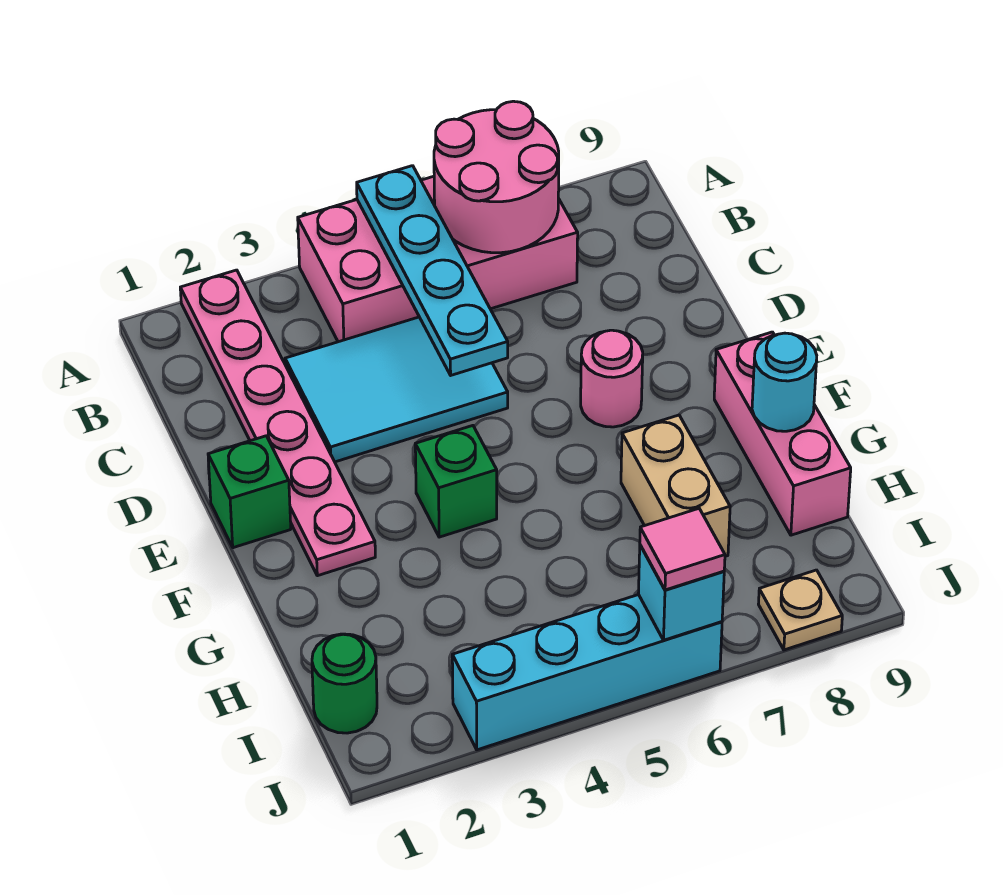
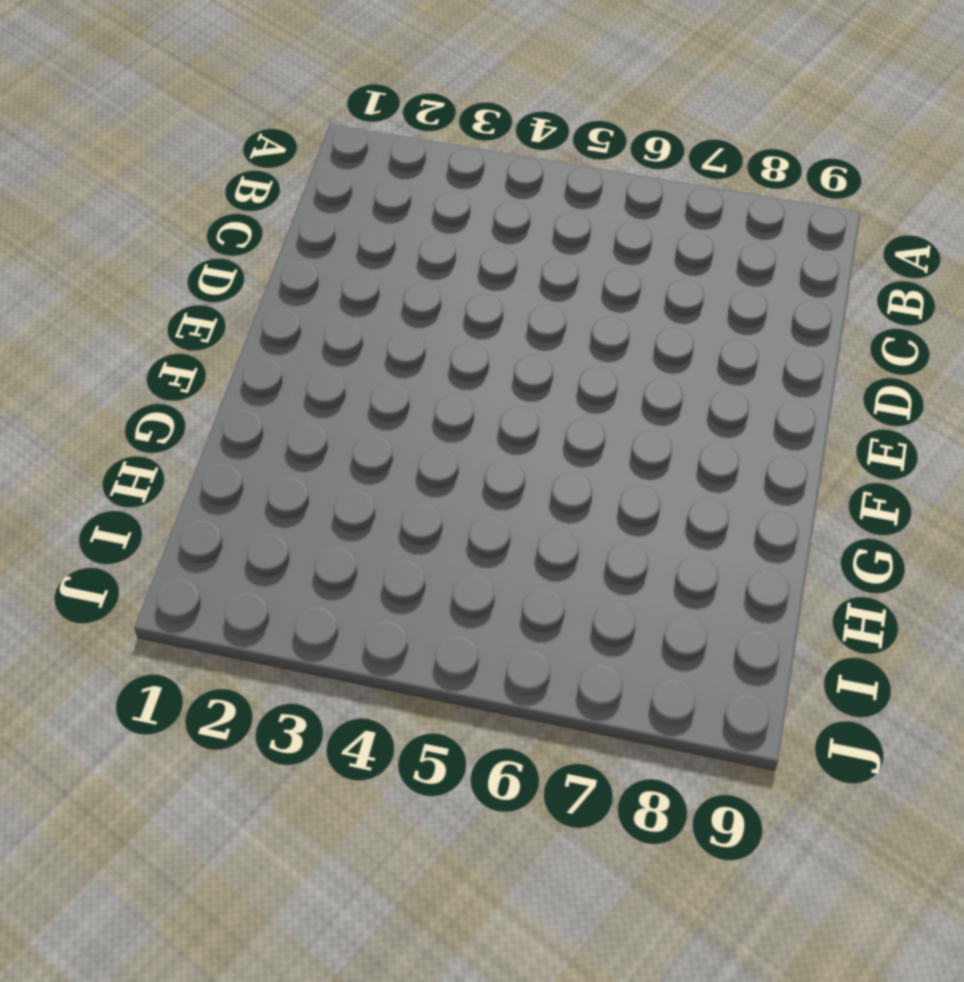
none -> pink 1x6 plate [180,270,375,576]
none -> pink 2x4 brick [298,176,578,342]
none -> cyan 2x3 tile [285,317,508,462]

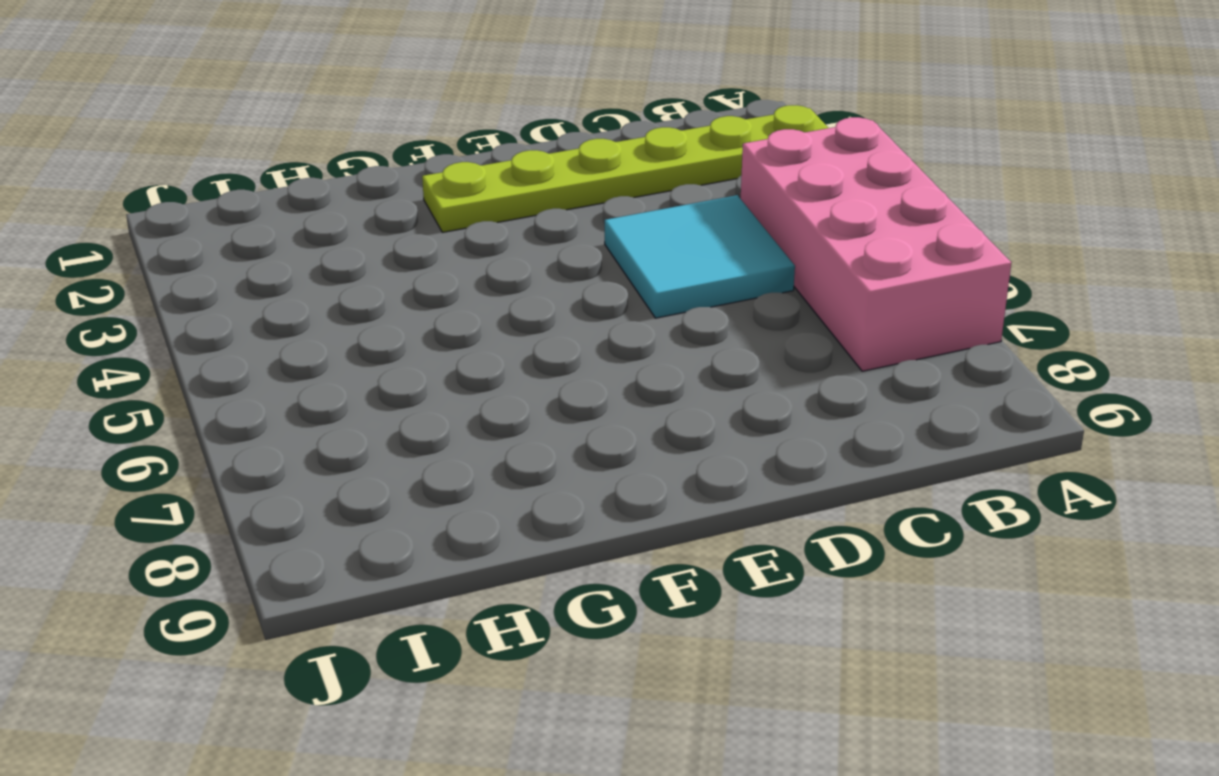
lime 1x6 plate [422,105,828,232] -> pink 1x6 plate [180,270,375,576]
cyan 2x2 tile [605,195,795,318] -> cyan 2x3 tile [285,317,508,462]
none -> green 1x1 brick [208,436,291,548]
none -> pink 1x1 round brick [581,330,643,427]
none -> green 1x1 brick [415,426,497,537]

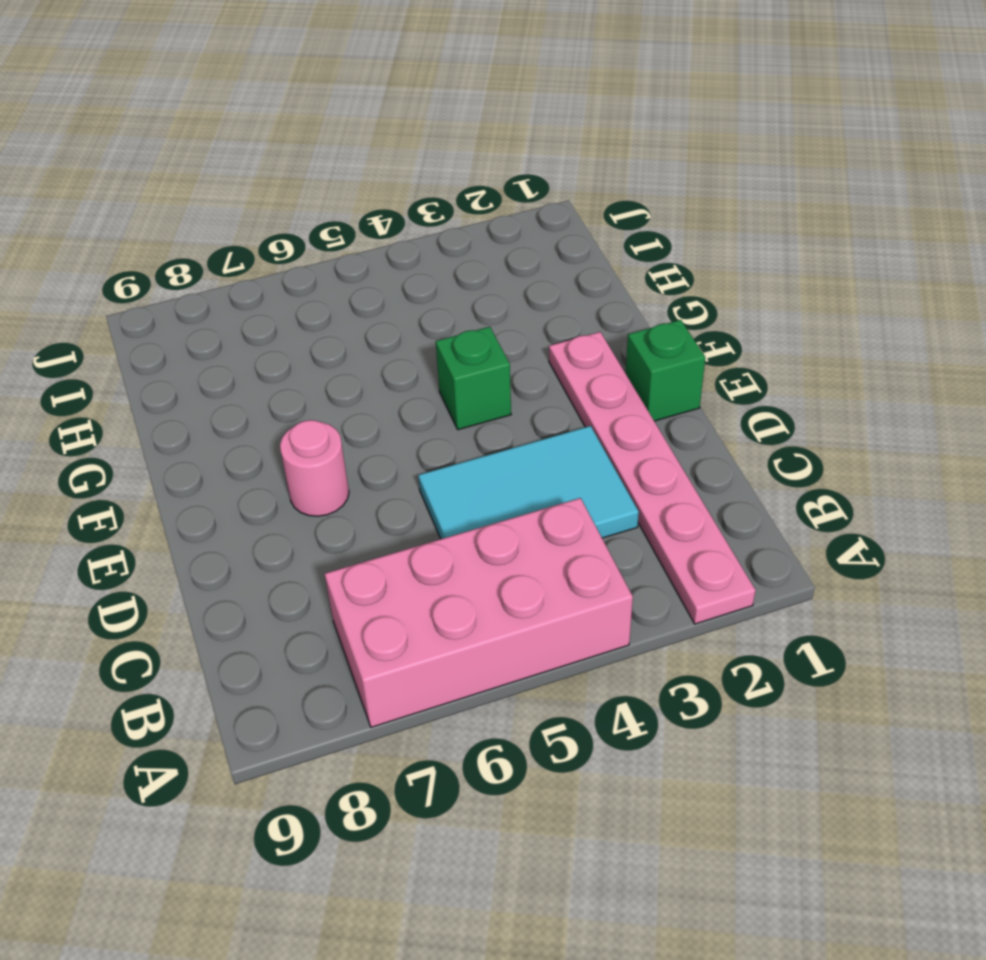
none -> pink 1x3 brick [714,332,851,535]
none -> tan 1x2 brick [621,415,730,556]
none -> green 1x1 round brick [312,634,377,733]

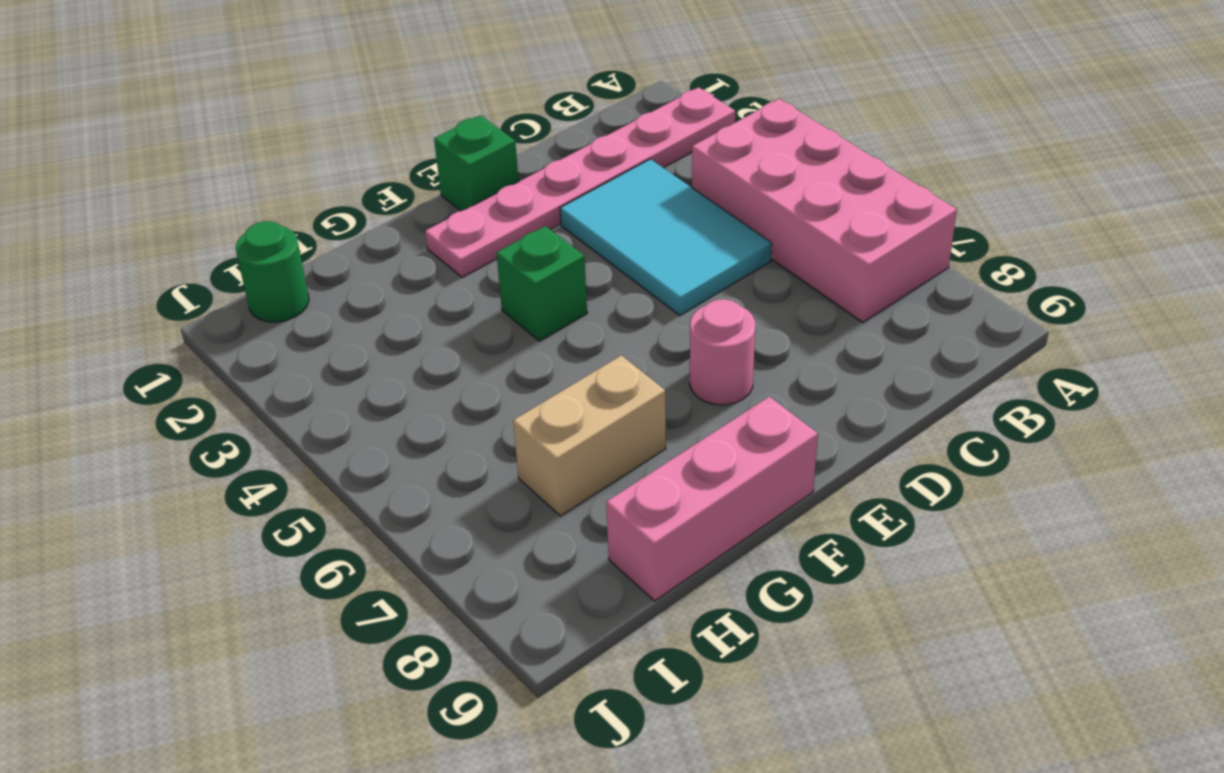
none -> cyan 1x4 brick [452,595,722,750]
none -> tan 1x1 plate [759,570,842,650]
none -> cyan 1x4 plate [357,166,508,375]

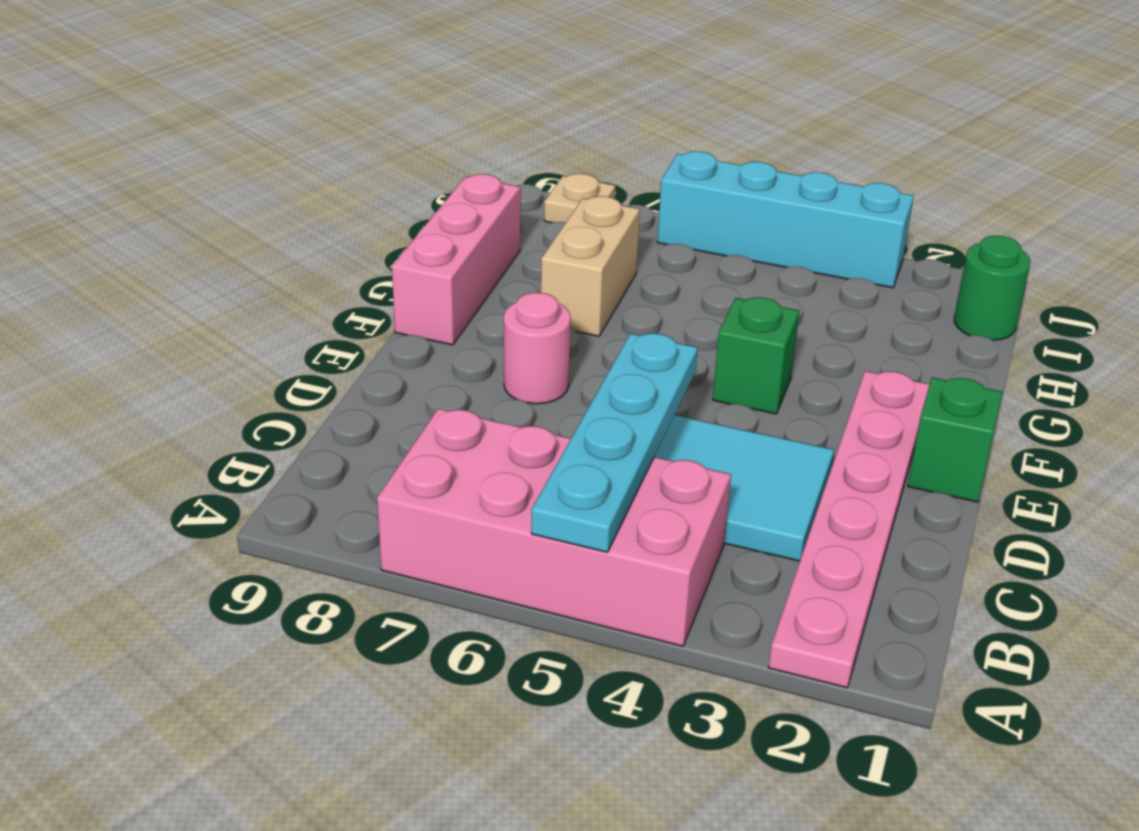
none -> pink 2x2 round brick [434,101,559,253]
none -> cyan 1x1 round brick [752,333,817,431]
none -> cyan 1x1 brick [638,545,724,640]

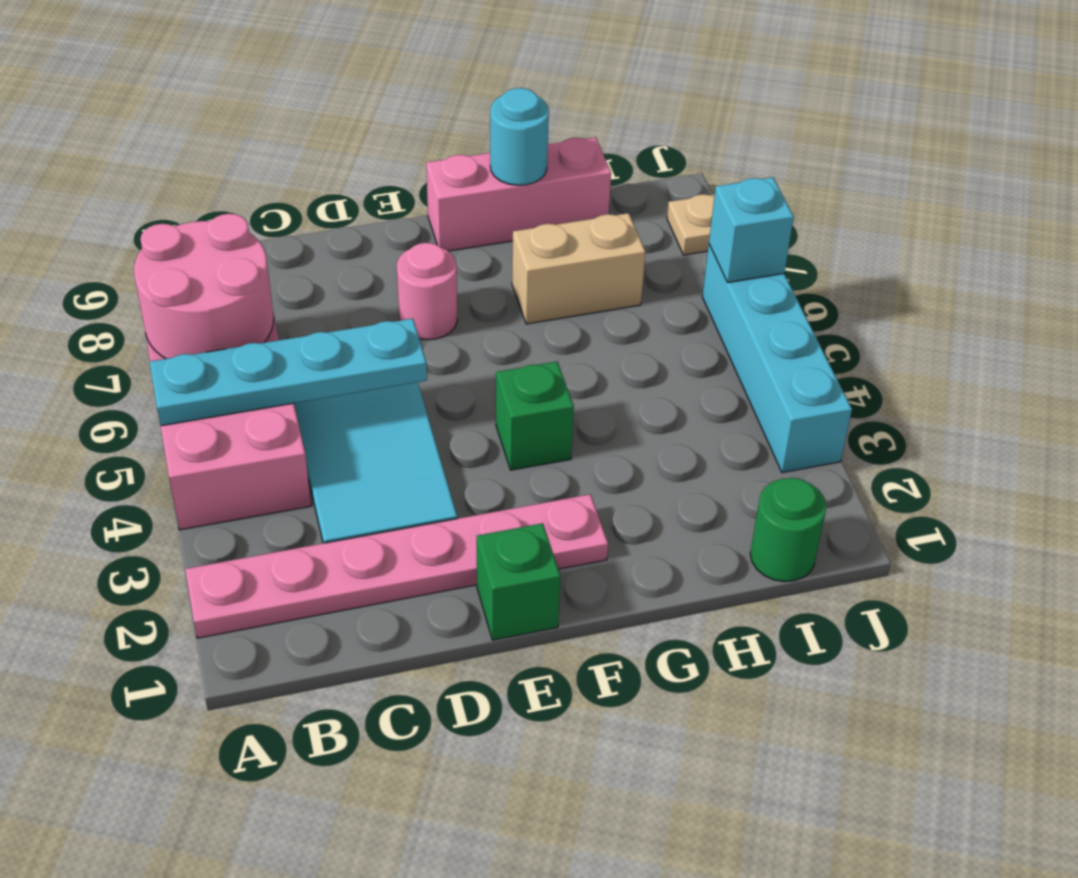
none -> pink 1x1 tile [640,509,725,590]

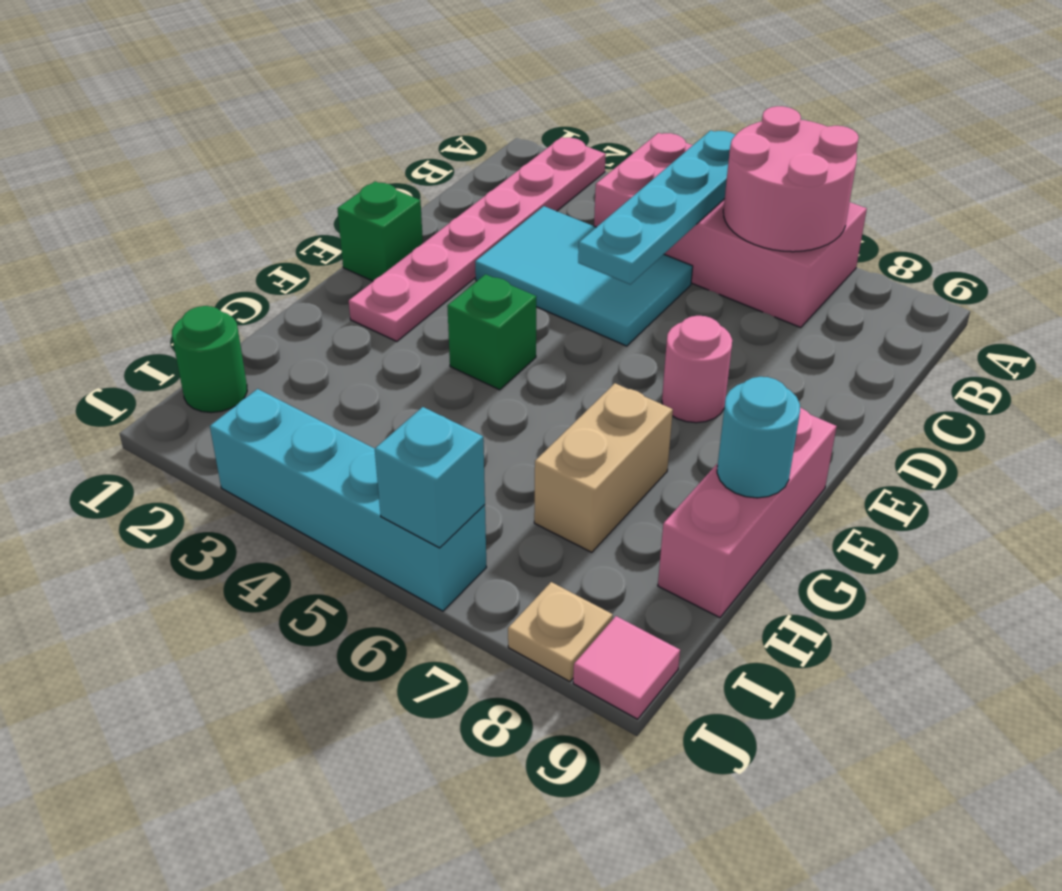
pink 1x1 tile [573,616,680,719] -> pink 1x1 tile moved to [640,509,725,590]

